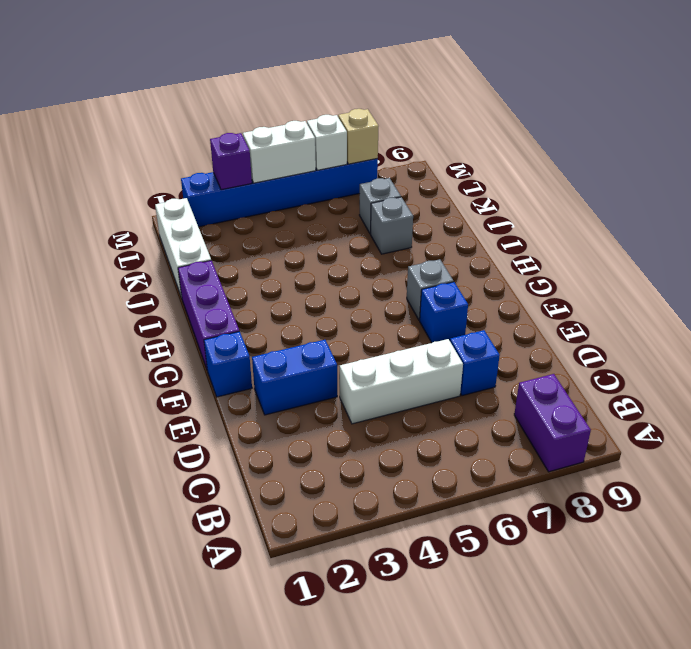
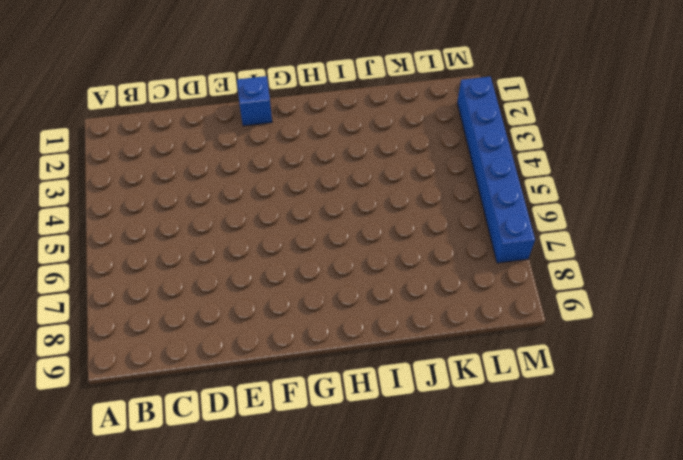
none -> purple 1x2 brick [514,374,591,472]
none -> white 1x3 brick [339,339,463,424]
none -> blue 1x1 brick [450,330,500,396]

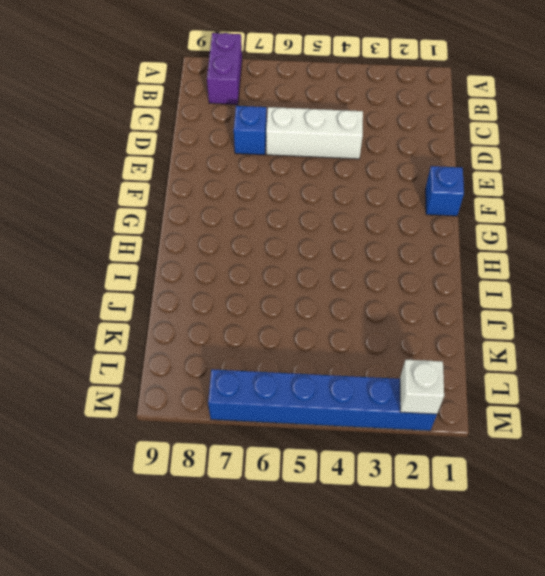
white 1x1 brick [400,360,444,414] -> white 1x1 brick moved to [307,115,347,170]
none -> blue 1x2 brick [252,340,337,415]
none -> blue 1x1 brick [420,282,468,343]
none -> purple 1x3 brick [178,260,239,369]

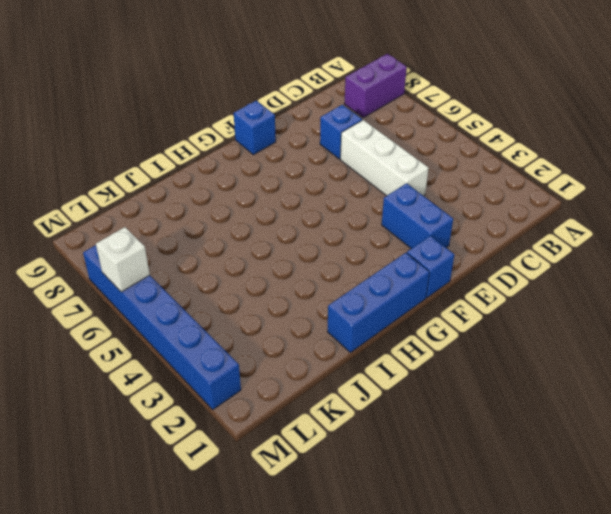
blue 1x1 brick [234,101,276,155] -> blue 1x1 brick moved to [420,282,468,343]
blue 1x3 brick [327,253,430,353] -> purple 1x3 brick [178,260,239,369]
none -> grey 1x1 brick [407,259,454,320]
none -> white 1x3 brick [155,198,211,298]
none -> grey 1x1 brick [371,197,413,254]

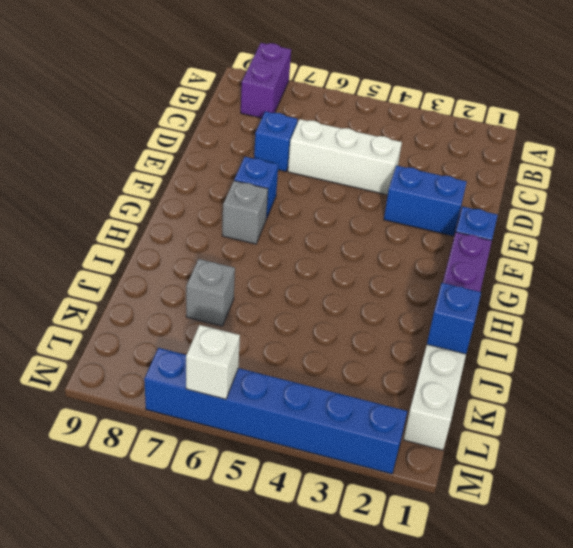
blue 1x1 brick [427,283,481,354] -> none
none -> grey 1x1 brick [360,178,401,234]
none -> purple 1x1 brick [210,133,252,190]
none -> white 1x2 brick [243,121,316,183]

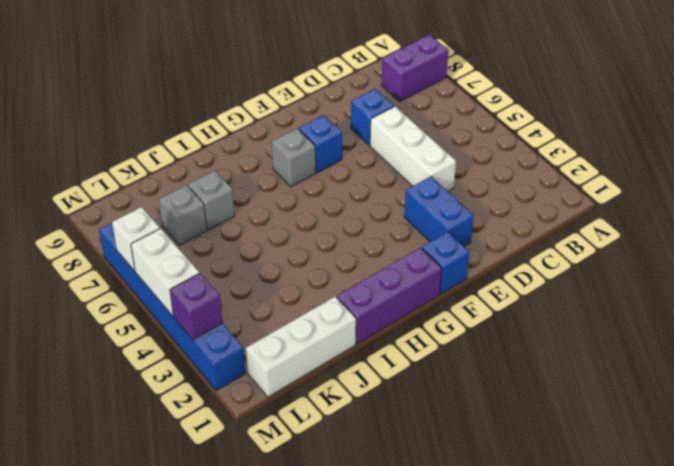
none -> tan 1x1 brick [338,109,378,164]

